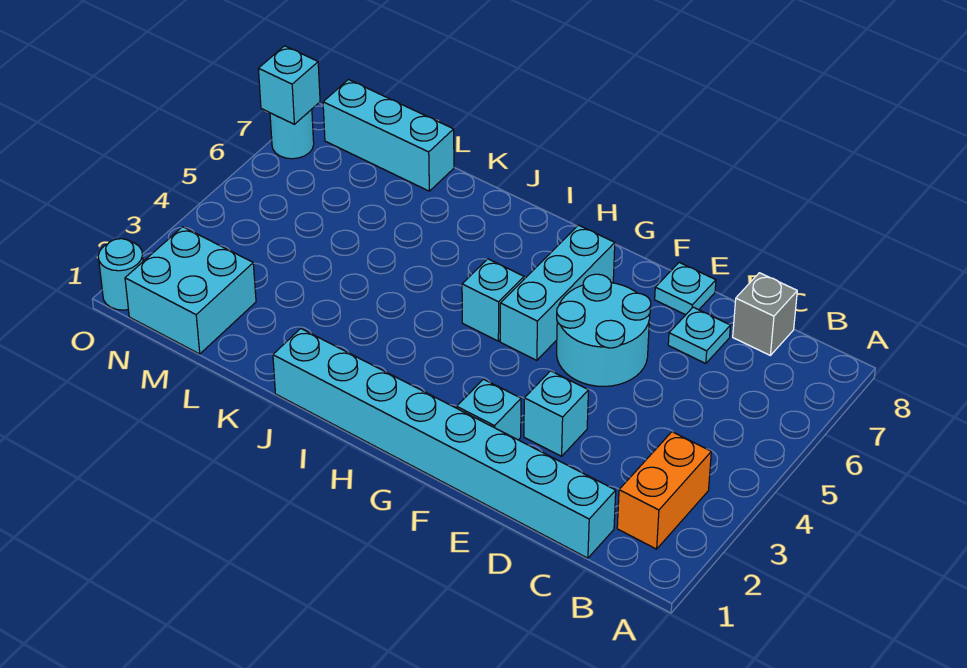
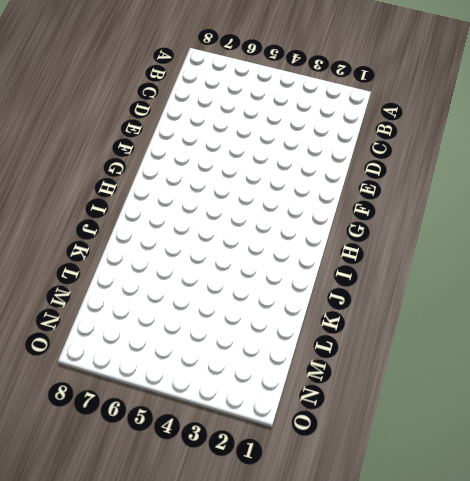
none -> orange 1x2 brick [617,432,711,549]
none -> cyan 1x8 brick [273,328,616,558]
none -> grey 1x1 brick [733,273,797,355]

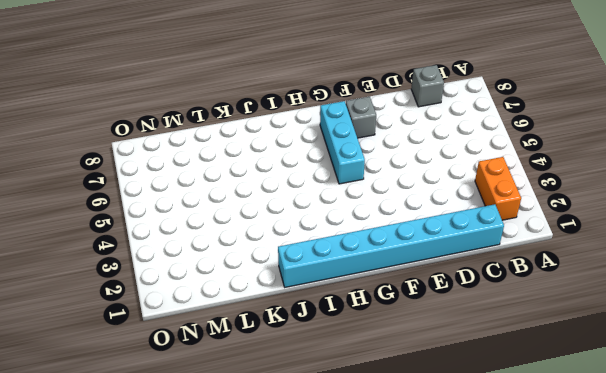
grey 1x1 brick [346,97,376,138] -> none
none -> cyan 1x1 plate [668,307,730,364]
none -> cyan 1x1 brick [524,371,588,456]
none -> cyan 2x2 round brick [557,274,651,386]

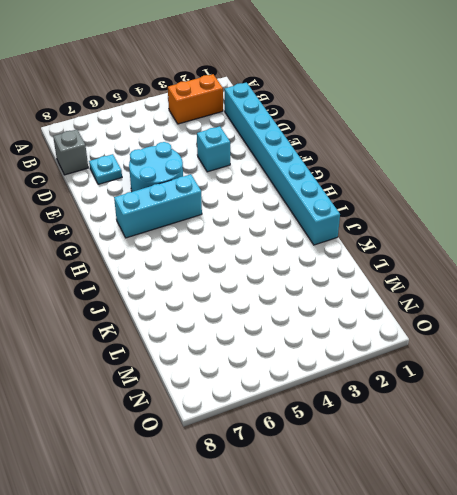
none -> cyan 1x1 plate [655,262,716,315]
none -> cyan 1x1 brick [457,379,521,440]
none -> cyan 1x1 brick [462,259,524,341]

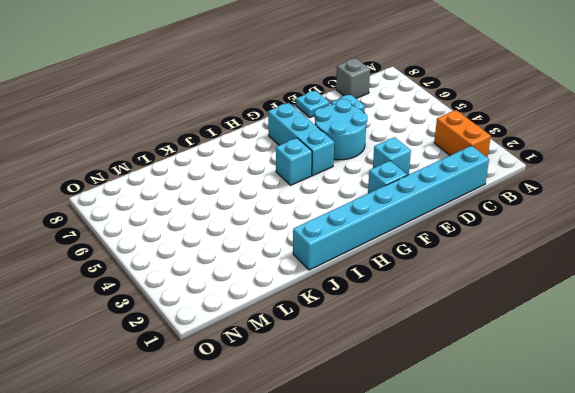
none -> cyan 1x3 brick [323,80,454,191]
none -> cyan 2x2 brick [125,227,256,354]
none -> cyan 1x1 round brick [98,239,143,310]

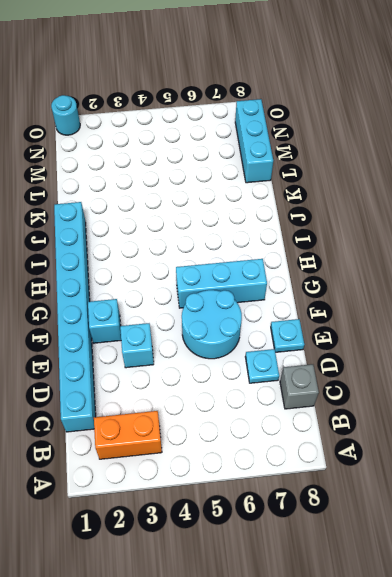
none -> cyan 1x1 brick [462,259,524,341]
none -> cyan 2x2 brick [125,227,256,354]
none -> cyan 1x1 round brick [270,109,314,159]

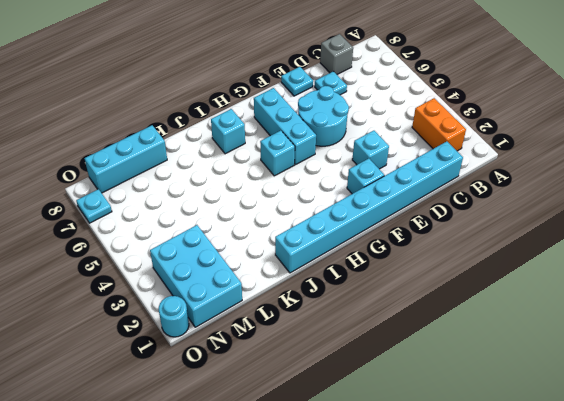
cyan 1x1 brick [211,109,245,154] -> cyan 1x1 brick moved to [258,46,320,124]
cyan 2x3 brick [150,225,242,327] -> cyan 2x2 brick [125,227,256,354]
cyan 1x1 plate [76,189,112,223] -> cyan 1x1 round brick [270,109,314,159]

